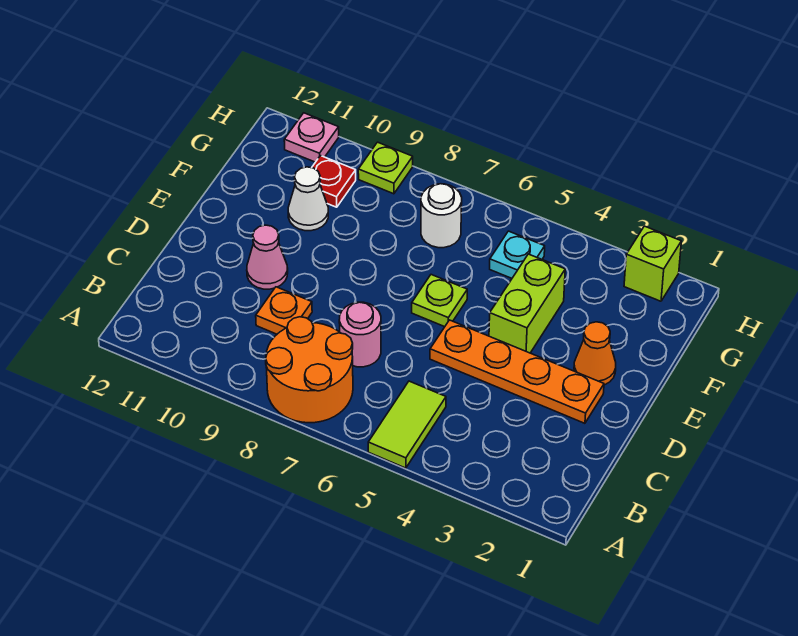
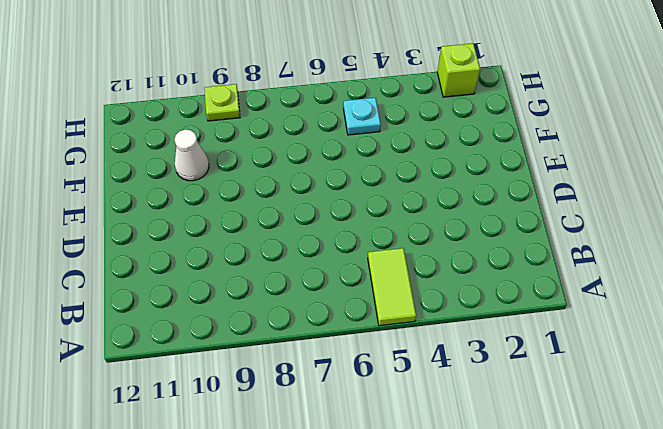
none -> orange 2x2 round brick [266,317,353,423]
none -> pink 1x1 round brick [339,302,381,367]
none -> orange 1x1 plate [256,287,312,334]

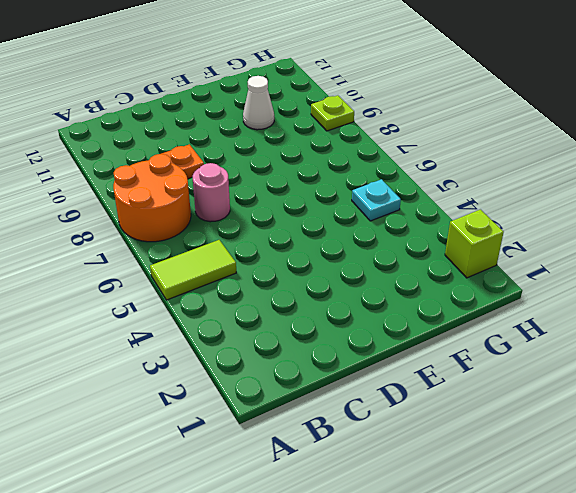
none -> orange 1x4 plate [430,320,604,423]
none -> pink 1x1 cone [247,225,288,289]
none -> orange 1x1 cone [574,322,616,385]

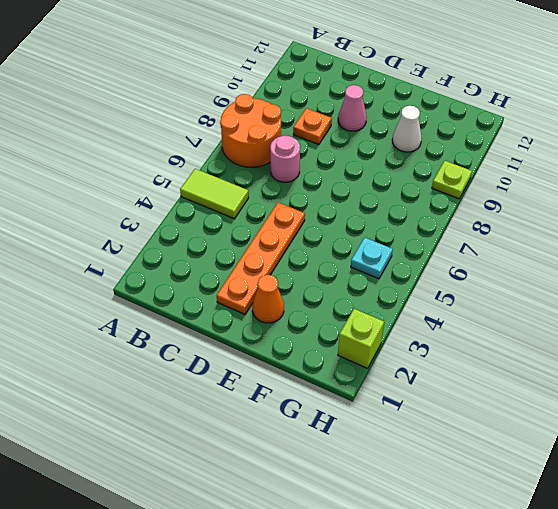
none -> lime 1x2 brick [489,254,565,353]
none -> lime 1x1 plate [412,275,467,327]
none -> white 1x1 round brick [421,184,462,248]

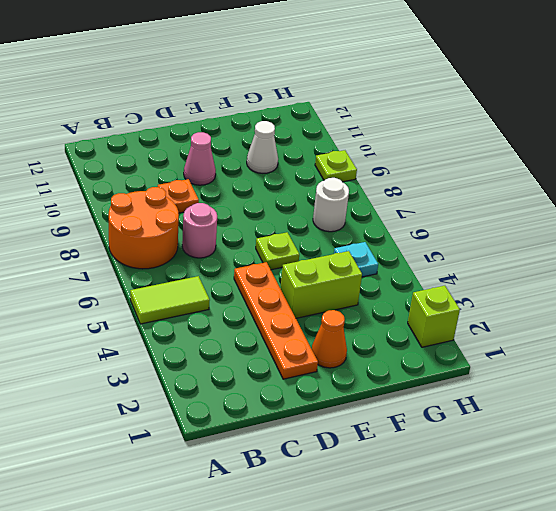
none -> red 1x1 plate [312,156,356,207]
none -> pink 1x1 plate [284,113,339,162]

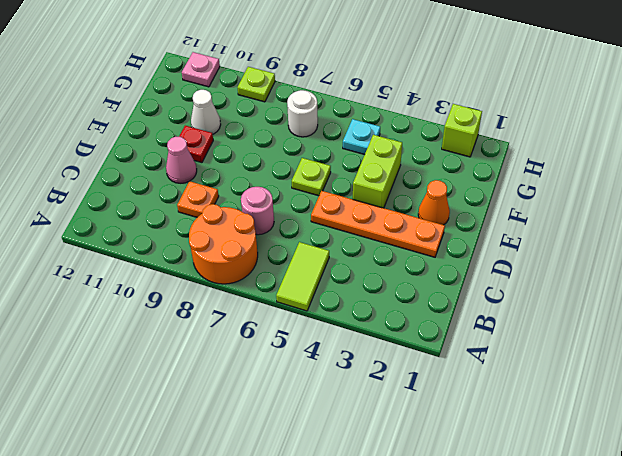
red 1x1 plate [179,126,213,163] -> red 1x1 plate moved to [312,156,356,207]

